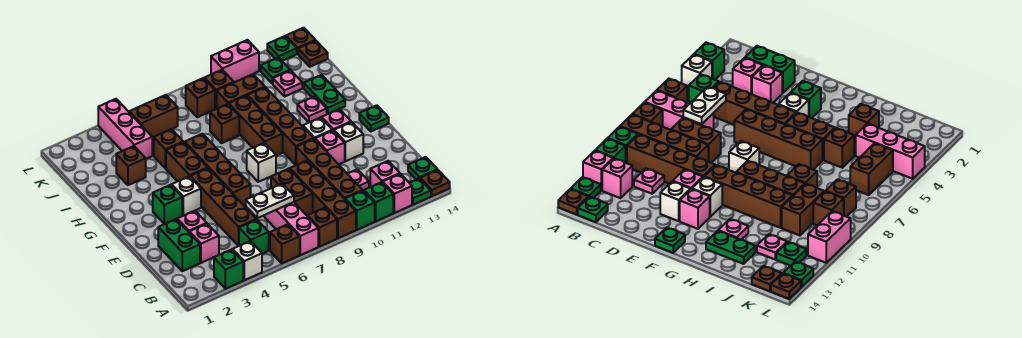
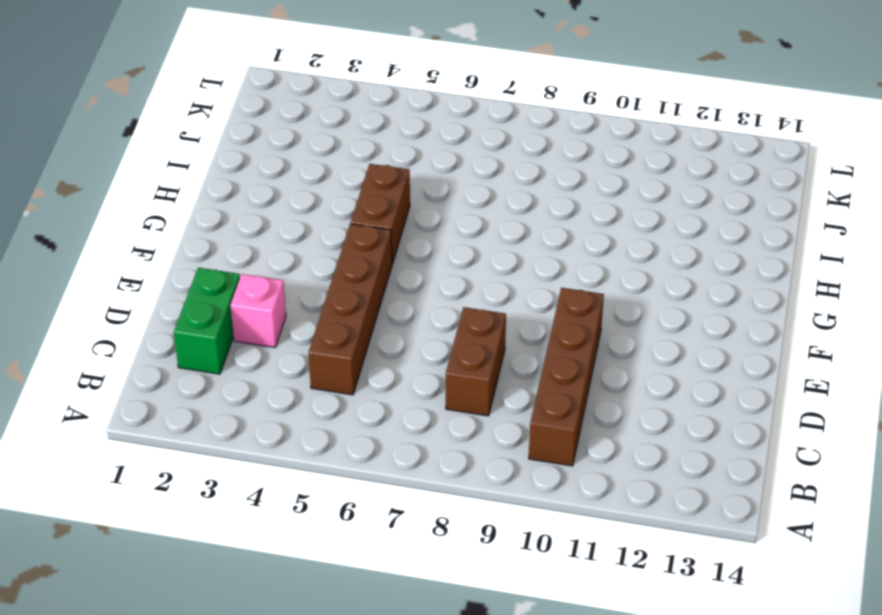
none -> green 1x1 brick [214,249,243,289]
none -> white 1x1 brick [233,241,262,280]
none -> brown 1x1 brick [270,224,300,263]
none -> pink 1x3 brick [264,202,318,255]

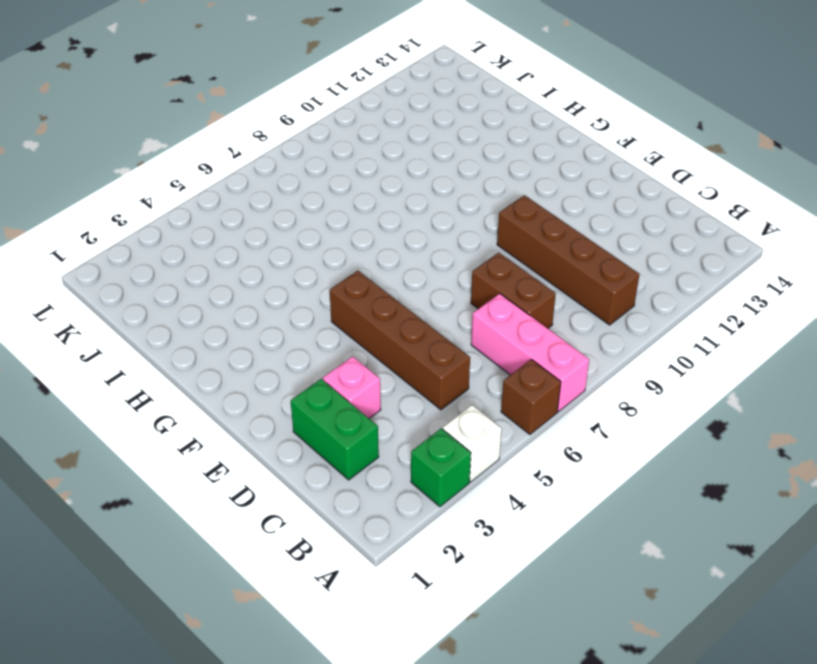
none -> brown 1x1 brick [308,207,337,247]
none -> brown 1x4 brick [290,160,356,238]
none -> green 1x1 brick [345,191,375,230]
none -> green 1x1 brick [364,182,393,221]

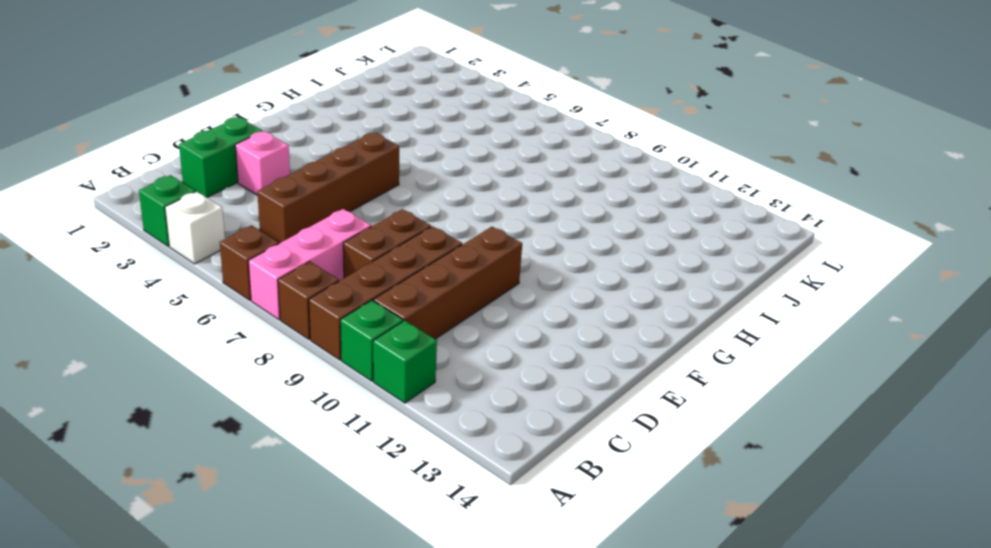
none -> pink 1x1 brick [383,174,412,213]
none -> green 1x1 plate [410,178,431,205]
none -> brown 1x1 plate [420,170,450,196]
none -> green 1x1 brick [239,220,269,254]

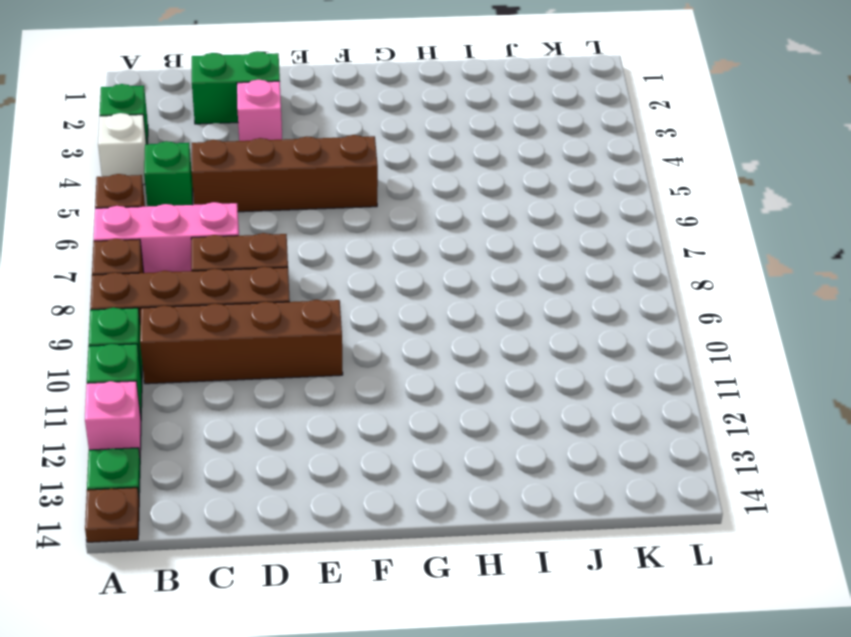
none -> pink 1x1 brick [370,161,400,187]
none -> green 1x1 plate [408,157,437,179]
none -> pink 1x1 brick [189,224,219,263]
none -> pink 1x1 plate [348,169,369,191]

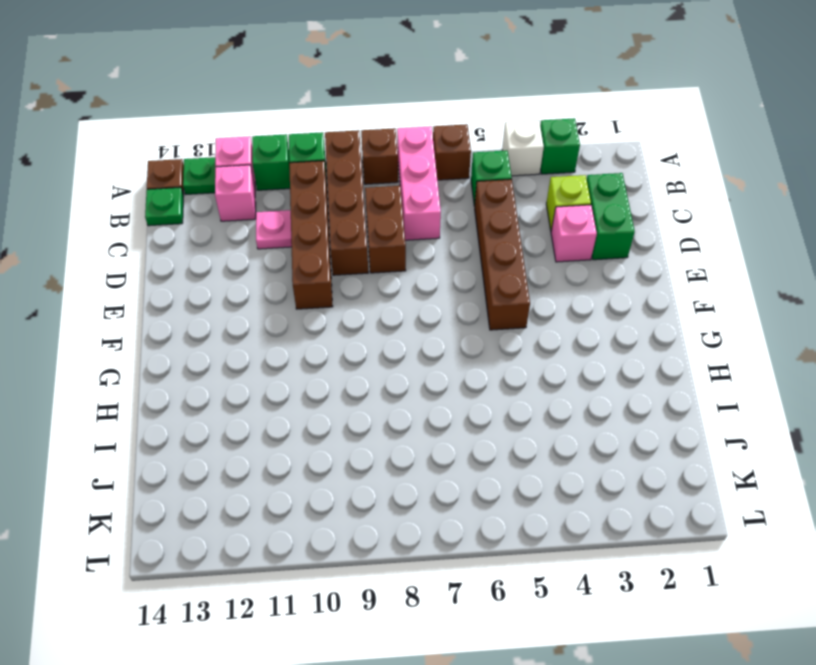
lime 1x1 brick [546,175,591,231] -> pink 1x1 brick [189,224,219,263]
none -> brown 1x4 brick [185,134,251,206]
none -> pink 1x1 brick [315,130,345,164]
none -> white 1x1 brick [334,122,363,161]
none -> green 1x1 brick [153,185,182,224]

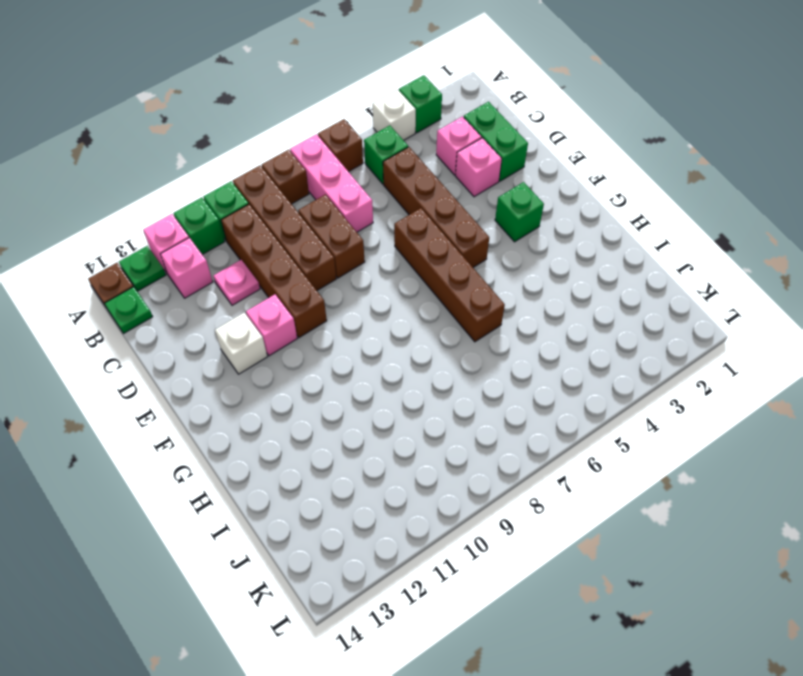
none -> white 1x1 brick [171,176,201,216]
none -> white 1x1 brick [247,143,276,182]
none -> brown 1x4 brick [248,87,314,165]
none -> white 1x1 brick [303,117,332,139]

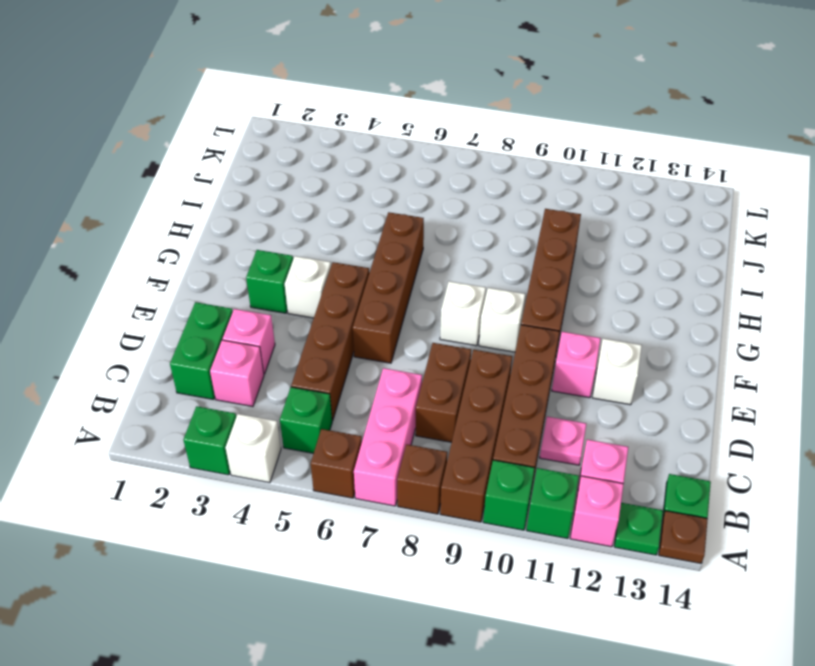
white 1x1 brick [479,288,525,352] -> white 1x1 brick moved to [303,117,332,139]
none -> pink 1x1 brick [322,109,351,131]
none -> green 1x1 plate [359,105,389,131]
none -> brown 1x2 brick [166,142,208,181]
none -> brown 1x3 brick [229,96,283,156]

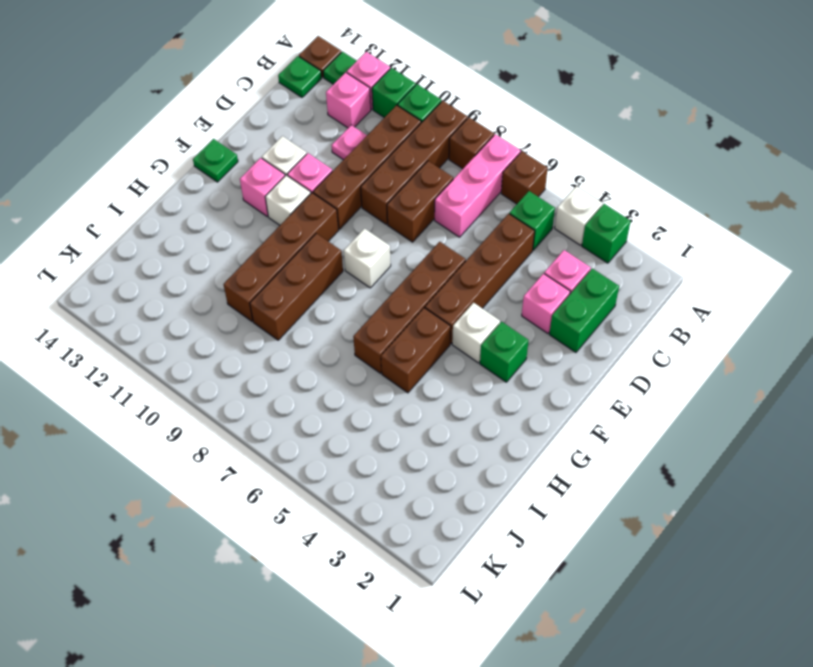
none -> pink 1x1 plate [297,96,327,122]
none -> green 1x2 plate [304,75,345,114]
none -> brown 1x1 brick [116,146,146,185]
none -> brown 1x1 brick [154,129,183,168]

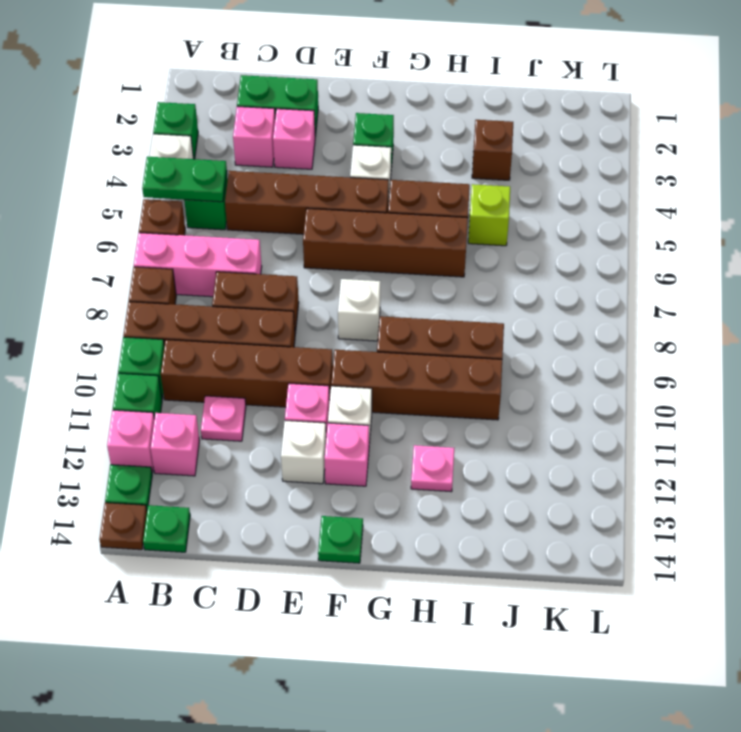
green 1x2 plate [142,157,227,202] -> green 1x2 plate moved to [304,75,345,114]
lime 1x1 brick [468,184,510,246] -> brown 1x1 brick [154,129,183,168]
none -> brown 1x1 brick [210,104,239,143]
none -> pink 1x3 brick [98,99,152,159]
none -> brown 1x2 brick [217,74,265,108]
none -> pink 1x1 plate [273,70,302,97]

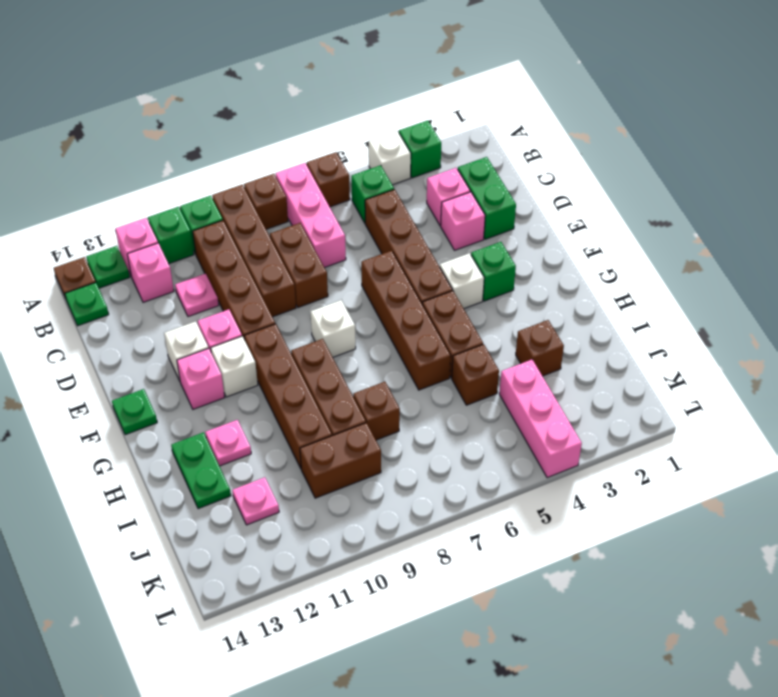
none -> brown 1x2 brick [129,95,178,138]
none -> brown 1x1 brick [186,78,215,117]
none -> brown 1x1 brick [204,70,234,109]
none -> green 1x1 plate [261,57,290,84]

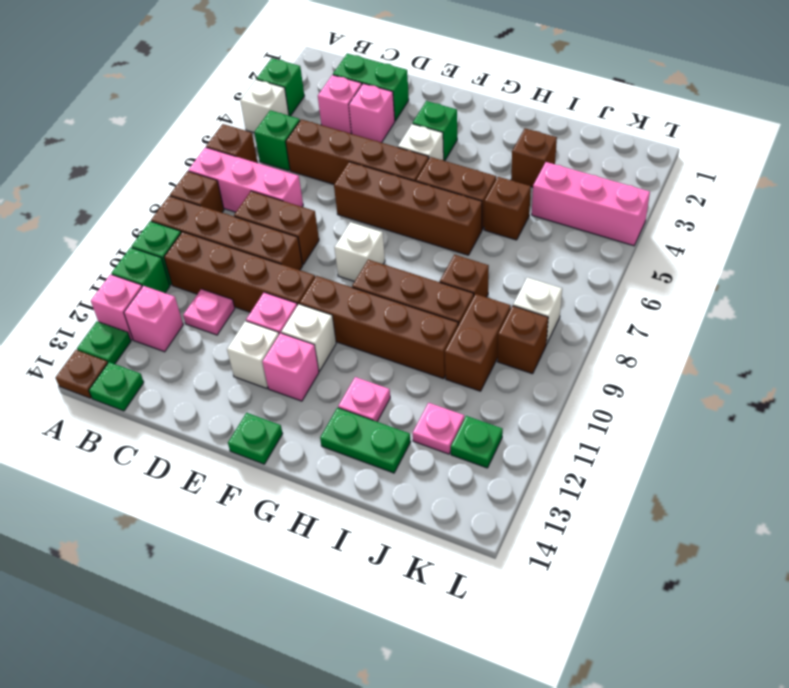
white 1x1 brick [513,277,562,344] -> brown 1x1 brick [186,78,215,117]
none -> brown 1x2 brick [129,95,178,138]
none -> brown 1x1 plate [298,41,328,67]
none -> pink 1x2 brick [211,40,259,82]
none -> green 1x1 plate [267,36,297,61]

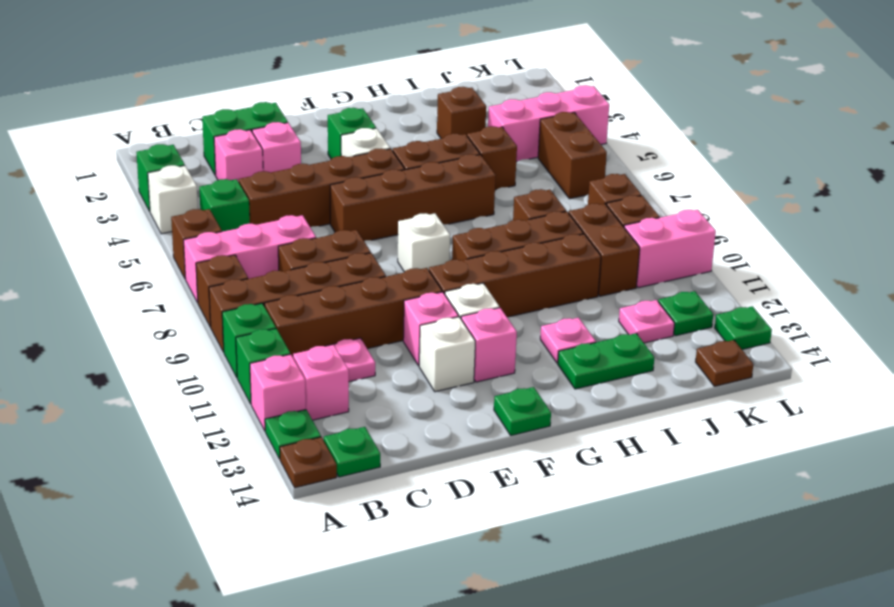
pink 1x2 brick [624,210,716,288] -> pink 1x2 brick turned to [211,40,259,82]
none -> brown 1x1 plate [286,28,315,54]
none -> white 1x2 plate [246,184,294,218]

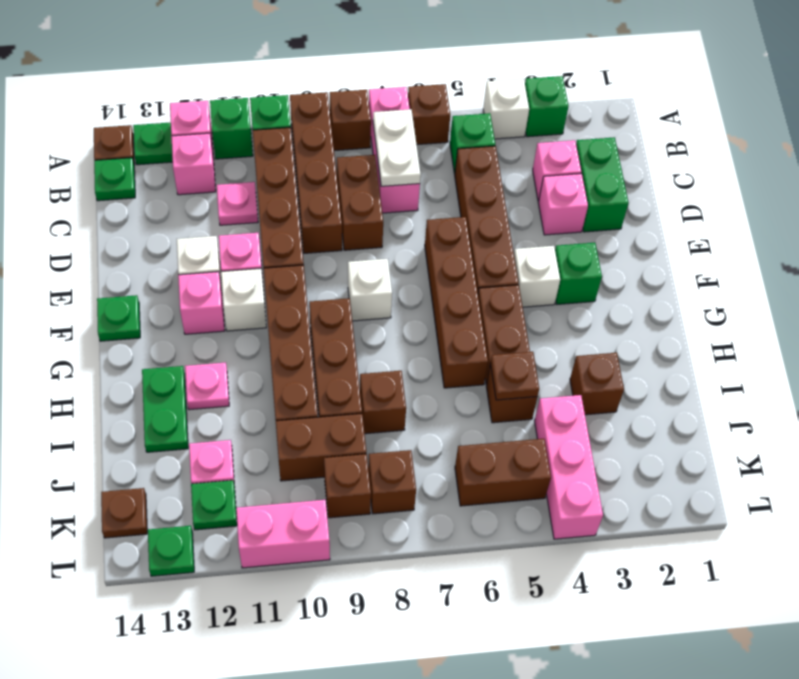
white 1x2 plate [373,109,421,186] -> white 1x2 plate turned to [246,184,294,218]
brown 1x1 plate [490,352,539,400] -> brown 1x1 plate moved to [286,28,315,54]

